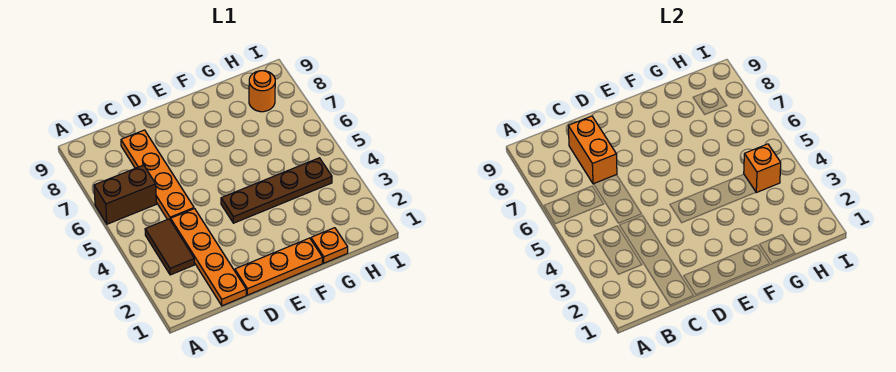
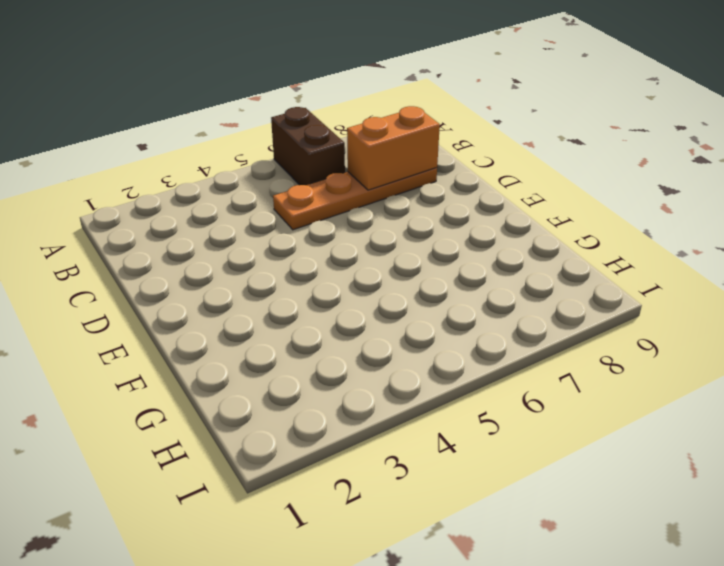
none -> brown 1x2 tile [145,219,194,275]
none -> orange 1x4 plate [171,209,246,306]

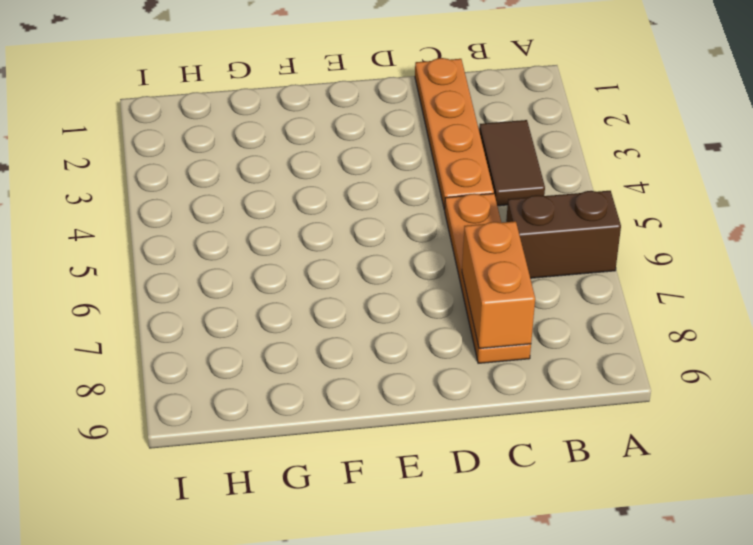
none -> orange 1x3 plate [235,238,323,295]
none -> brown 1x4 plate [221,158,332,223]

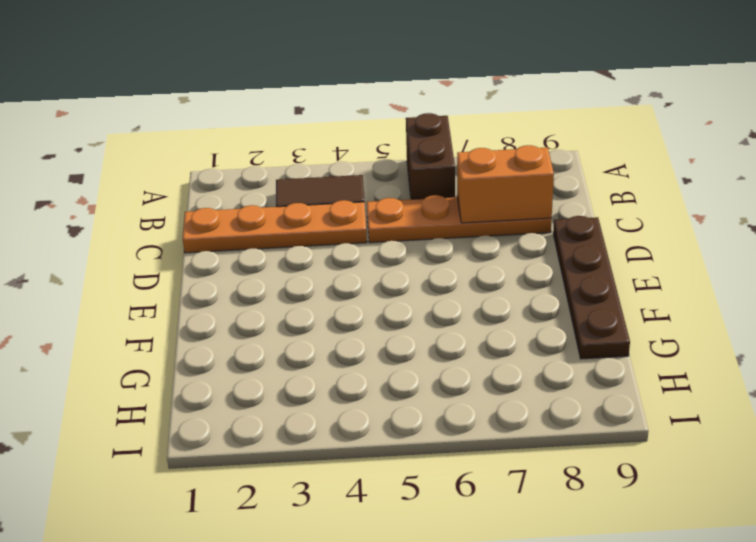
brown 1x4 plate [553,216,630,359] -> brown 1x4 plate moved to [221,158,332,223]
none -> orange 1x3 plate [235,238,323,295]
none -> orange 1x1 plate [311,228,348,263]

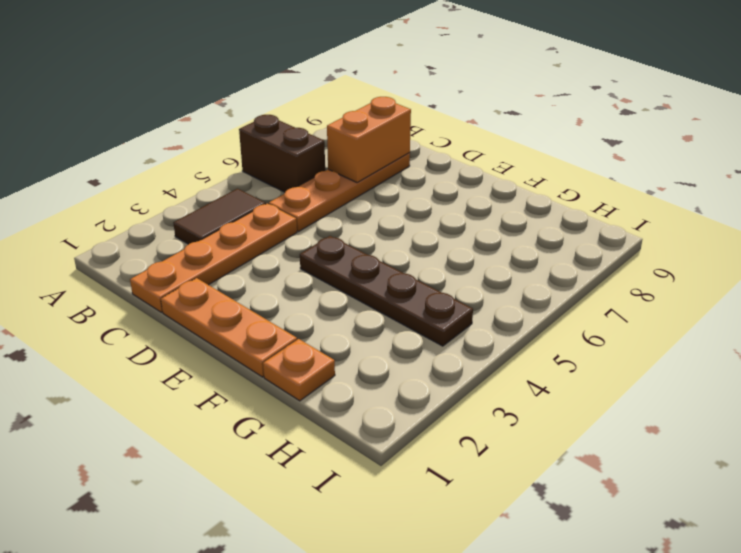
none -> orange 1x1 round brick [249,71,275,112]
none -> orange 1x1 brick [744,144,781,193]

